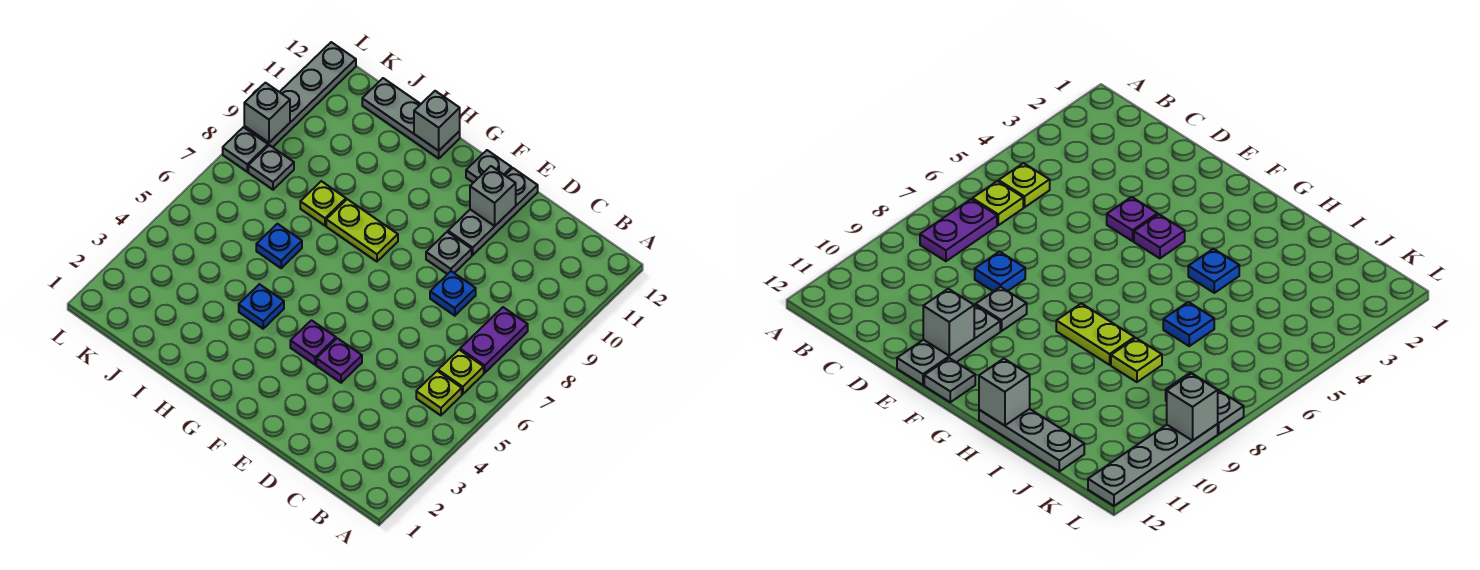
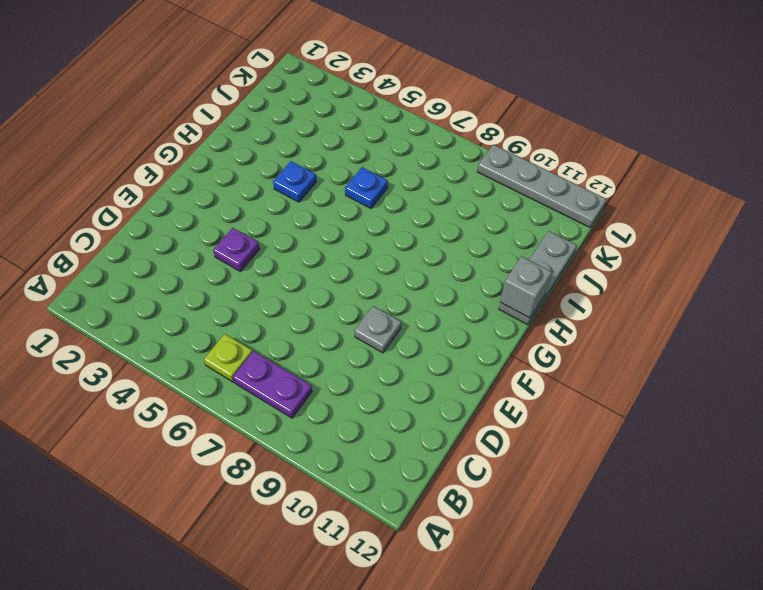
none -> lime 1x1 plate [416,371,462,415]
none -> blue 1x1 plate [430,271,476,316]
none -> grey 1x3 plate [448,168,538,255]

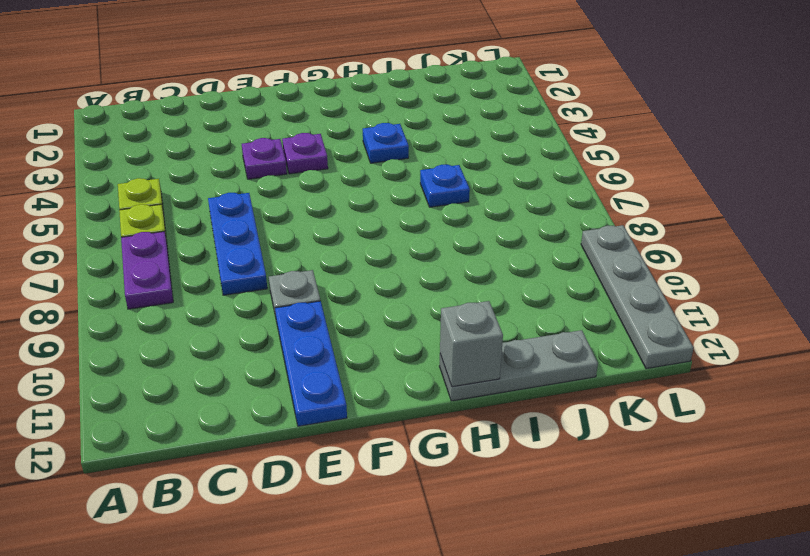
blue 1x3 plate [208,193,267,295] -> blue 1x1 plate [430,271,476,316]
blue 1x3 plate [275,301,347,426] -> grey 1x3 plate [448,168,538,255]
none -> grey 1x1 plate [466,150,512,183]
none -> lime 1x2 plate [326,199,398,262]
none -> lime 1x1 plate [300,181,346,226]

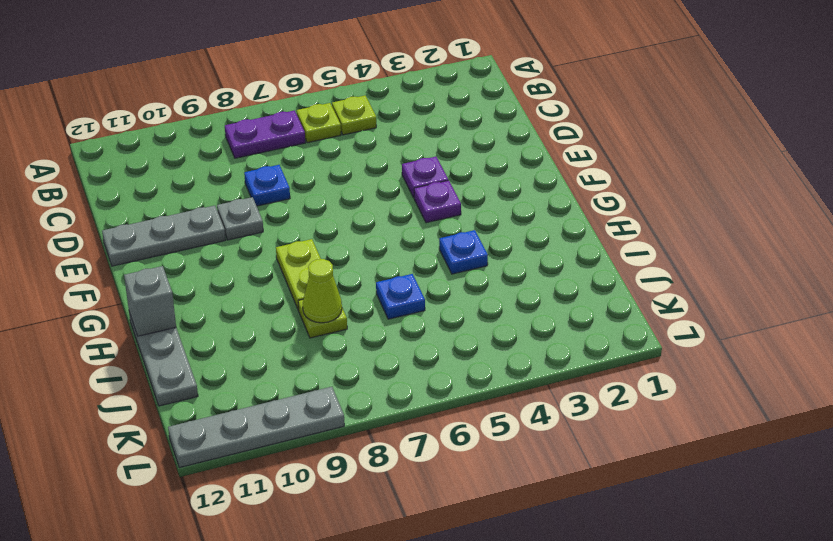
lime 1x1 cone [303,259,342,323] -> none
none -> grey 1x1 plate [466,150,512,183]
none -> grey 1x1 plate [248,145,294,190]
none -> grey 1x1 plate [223,127,268,172]

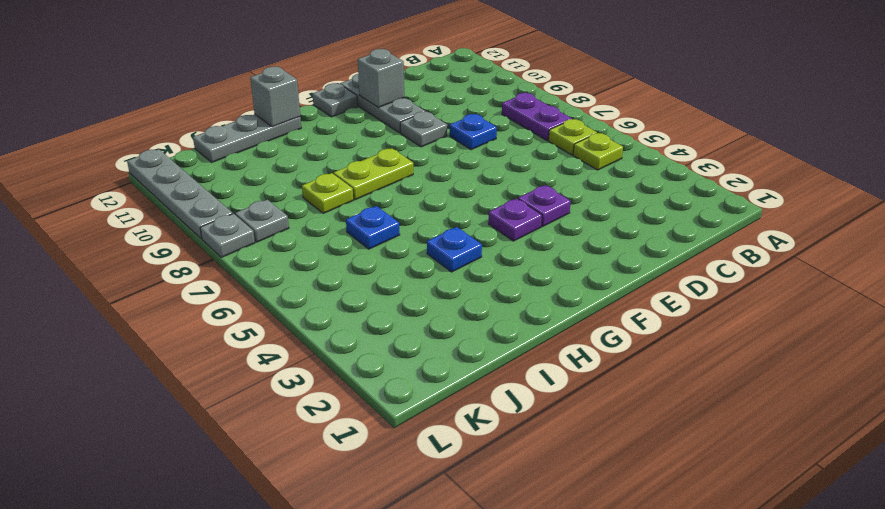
none -> grey 1x1 brick [244,83,290,143]

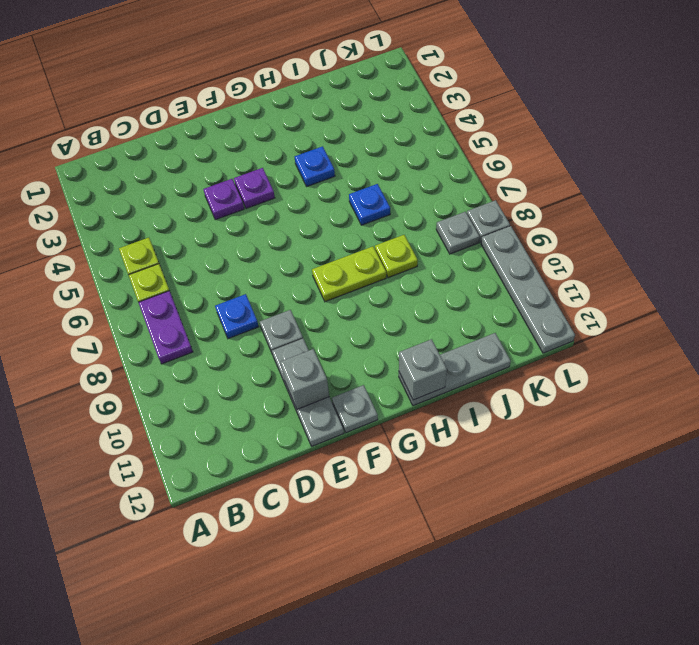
none -> grey 1x1 brick [244,83,290,143]

